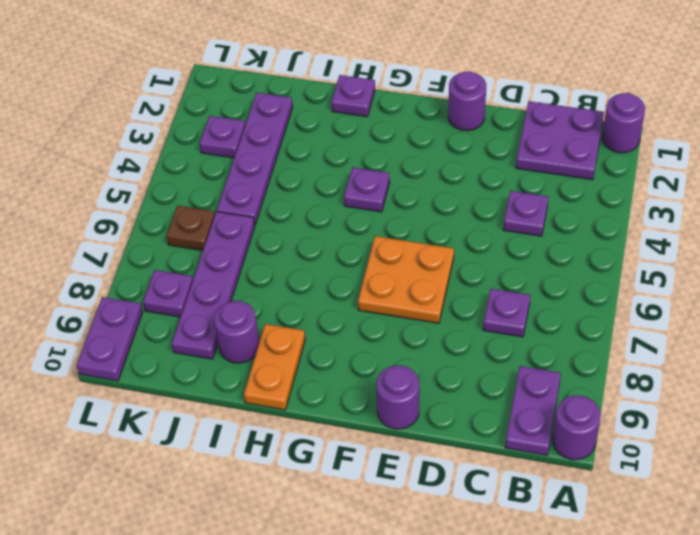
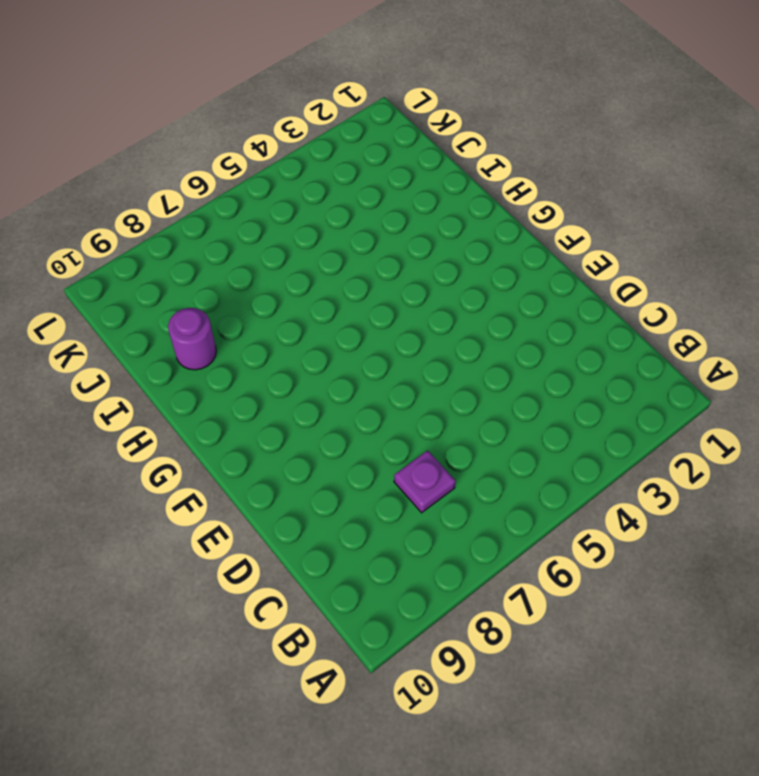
none -> purple 1x1 round brick [602,93,645,153]
none -> purple 1x1 round brick [553,395,600,460]
none -> purple 2x2 plate [516,101,604,180]

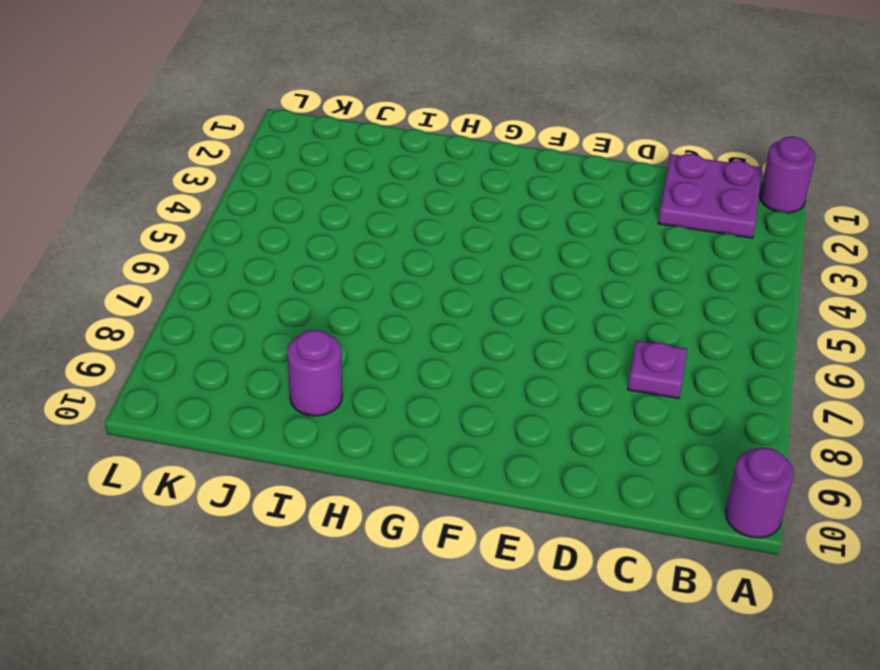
none -> purple 1x2 plate [505,366,561,455]
none -> purple 1x1 plate [503,191,548,236]
none -> purple 1x1 round brick [448,71,486,131]

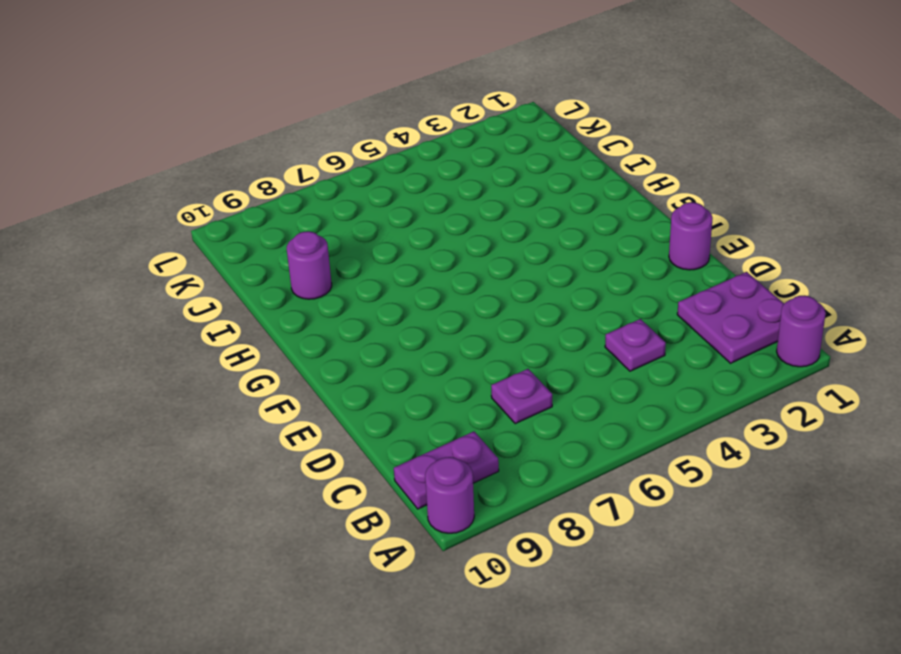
none -> orange 2x2 plate [358,236,454,323]
none -> purple 1x1 round brick [376,365,419,429]
none -> purple 1x1 plate [344,167,390,212]

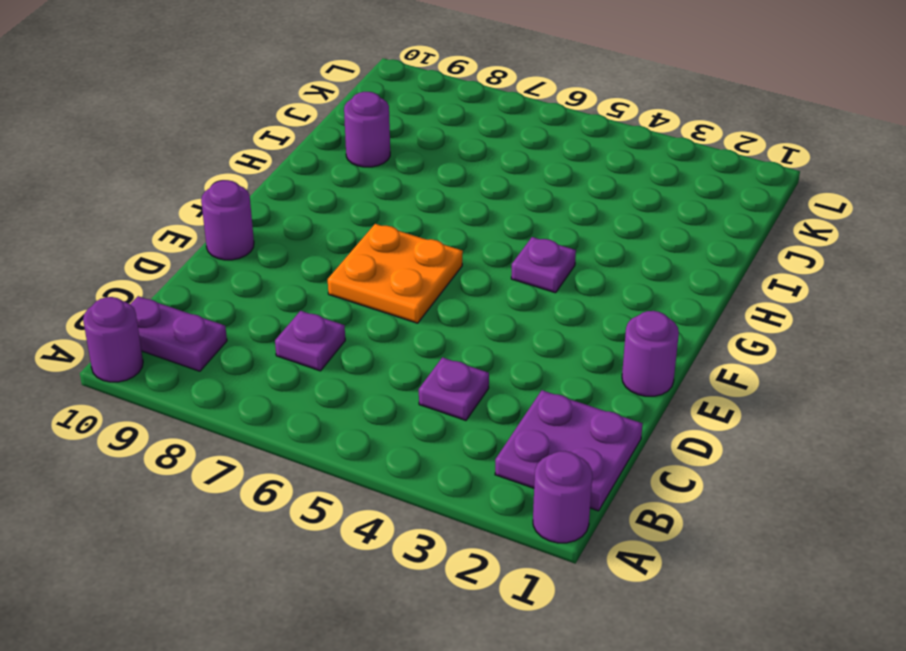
none -> purple 1x1 plate [331,75,375,117]
none -> orange 1x2 plate [244,324,305,410]
none -> purple 1x4 plate [217,93,293,225]

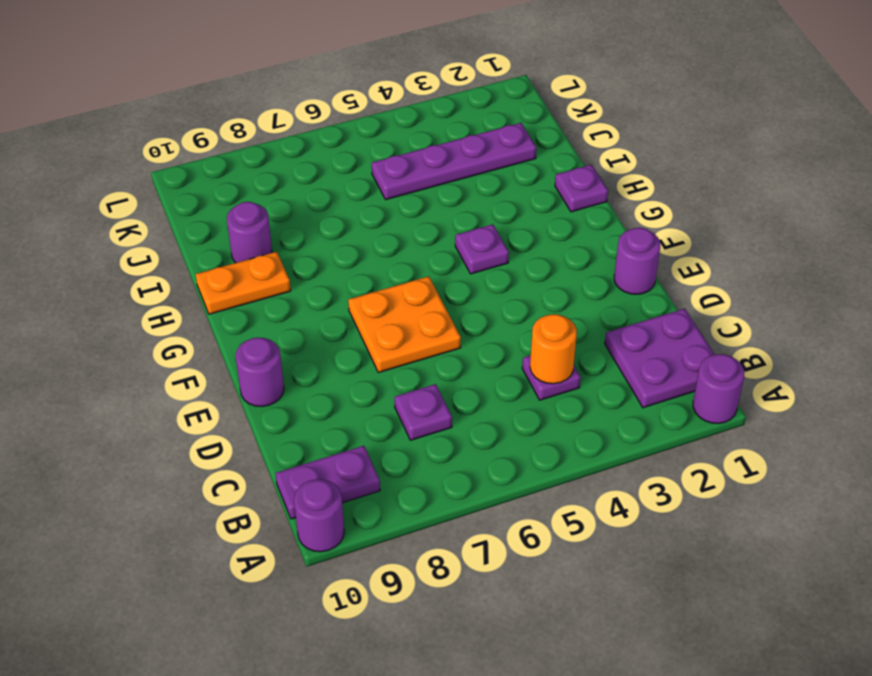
orange 1x1 round brick [530,314,577,384] -> none
none -> purple 1x4 plate [172,212,255,359]
none -> purple 1x1 plate [200,116,245,158]
none -> brown 1x1 plate [167,206,215,251]

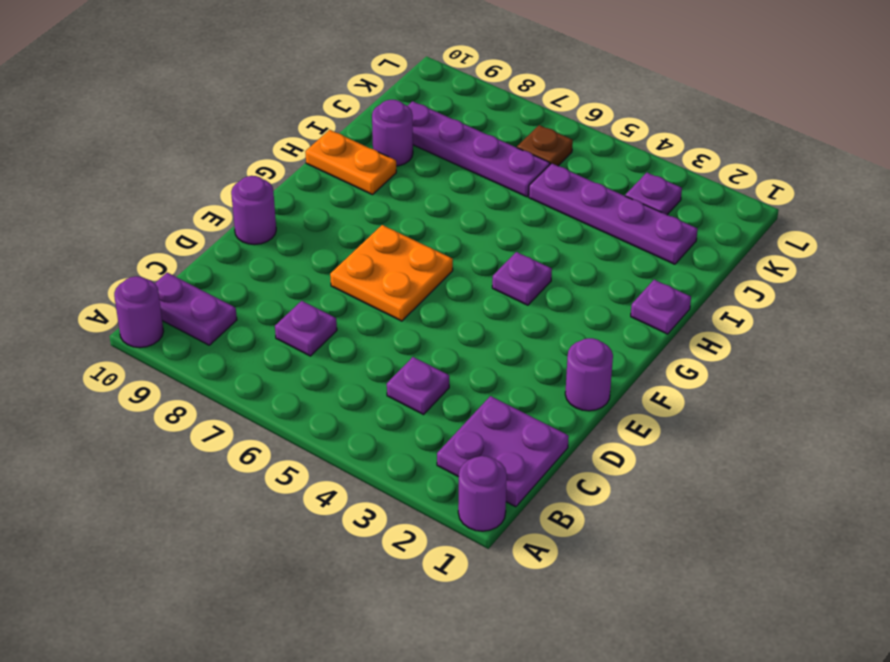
none -> purple 1x1 plate [143,270,193,317]
none -> purple 1x2 plate [77,297,143,381]

